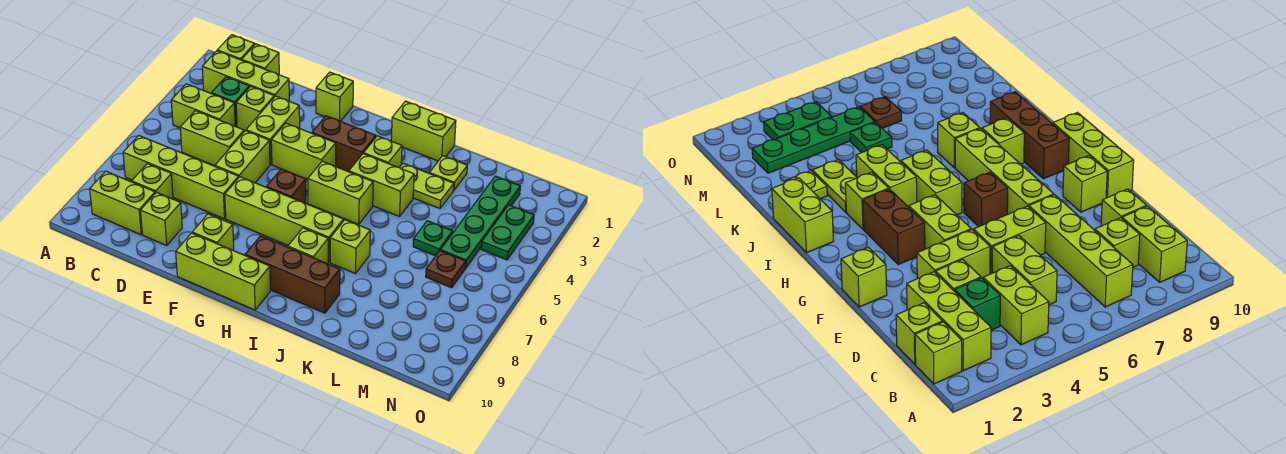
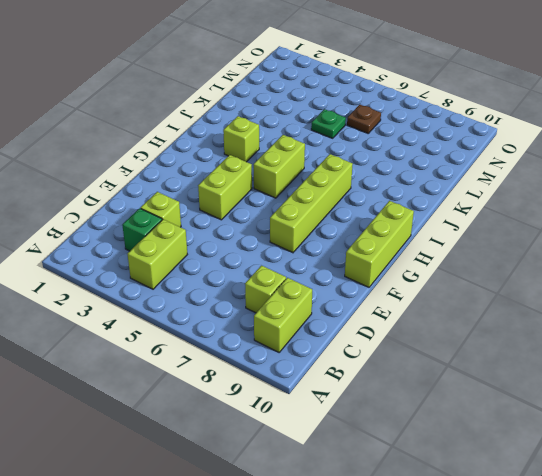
none -> lime 1x1 brick [217,35,255,60]
none -> lime 1x3 brick [202,51,289,101]
none -> lime 1x4 brick [123,136,239,219]
none -> lime 1x1 brick [242,44,279,75]

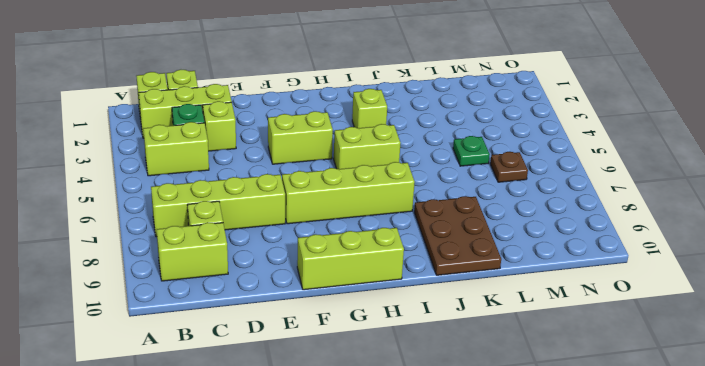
brown 2x3 plate [414,196,501,275] -> brown 1x3 brick [245,236,340,313]
none -> lime 1x2 brick [180,111,244,166]
none -> lime 1x1 brick [140,192,182,245]
none -> lime 1x2 brick [246,96,300,164]
none -> lime 1x2 brick [215,131,270,183]

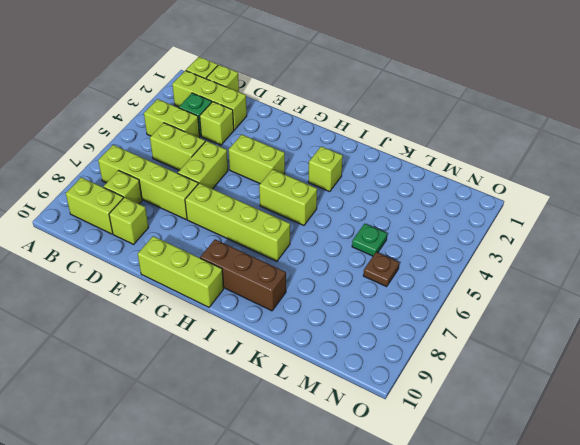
none -> lime 1x2 brick [246,96,300,164]
none -> lime 1x1 brick [316,72,353,121]
none -> lime 1x1 brick [192,214,234,250]
none -> brown 1x2 brick [312,116,376,172]

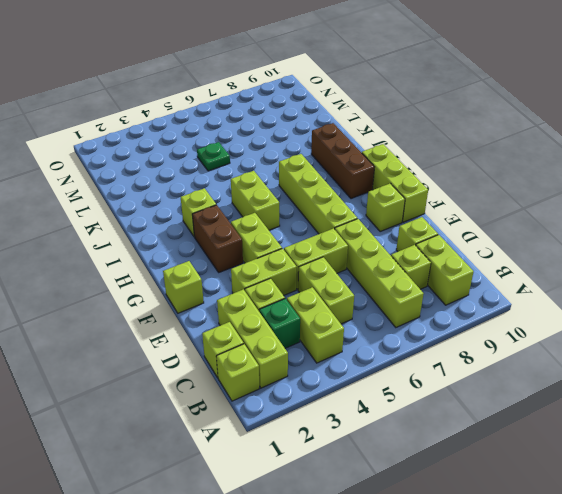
none -> brown 1x1 brick [266,169,306,203]
none -> lime 1x2 brick [391,101,456,161]
none -> lime 1x2 brick [349,154,414,216]
none -> lime 1x1 brick [288,228,328,264]

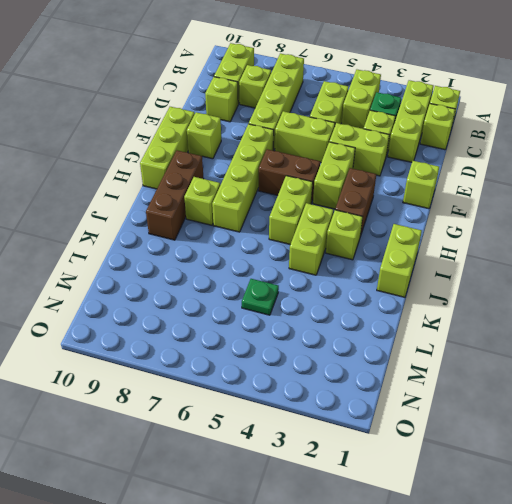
brown 1x2 brick [258,149,320,203] -> brown 1x1 brick [266,169,306,203]
none -> lime 1x2 plate [399,163,454,209]
none -> lime 1x1 brick [330,220,370,273]
none -> lime 1x1 plate [429,156,467,190]
none -> green 1x4 plate [440,176,521,268]

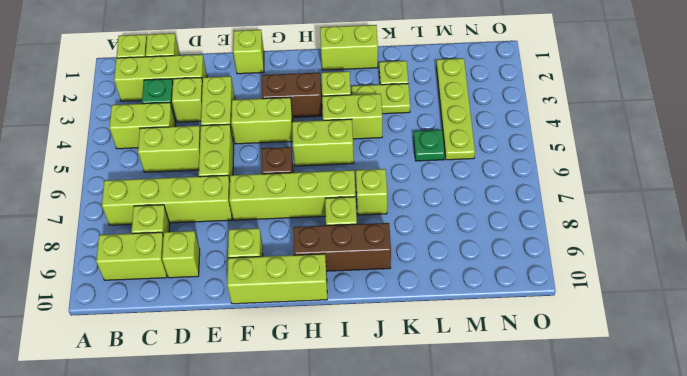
lime 1x4 plate [436,58,475,160] -> green 1x4 plate [440,176,521,268]
none -> brown 1x1 plate [426,251,466,288]
none -> green 1x2 plate [481,205,534,260]

